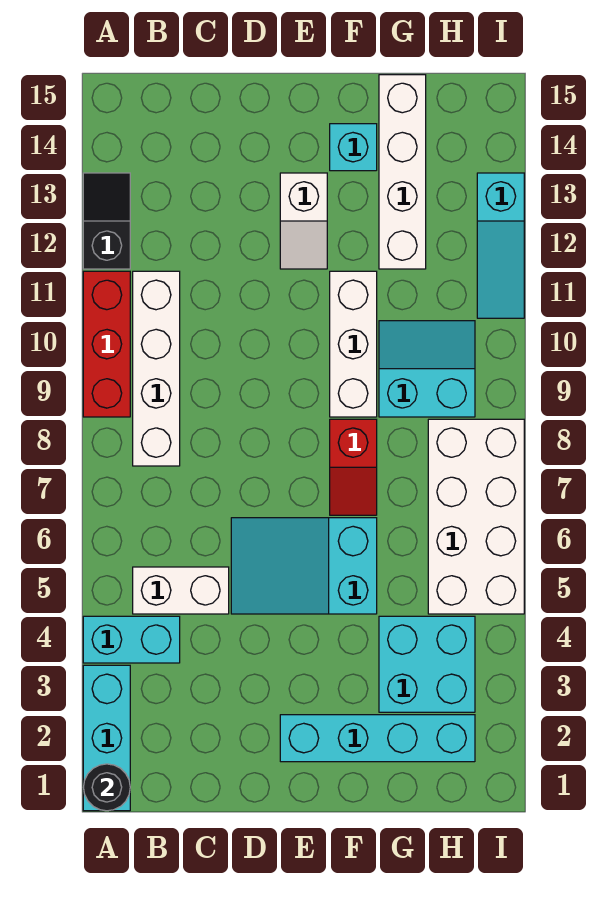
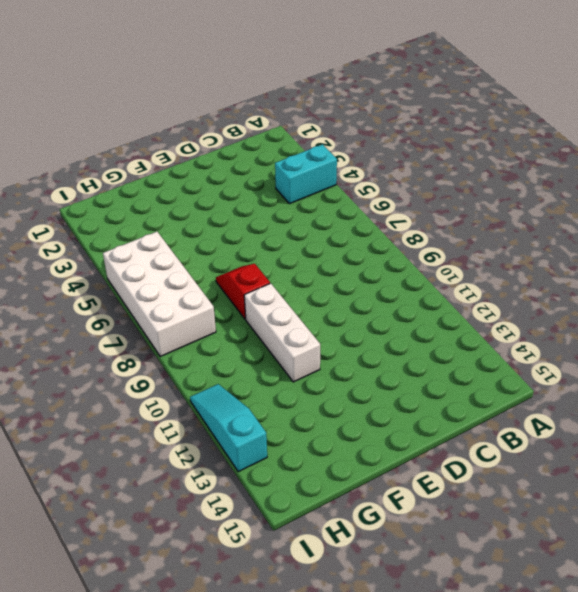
none -> cyan 1x3 brick [83,665,130,811]
none -> red 1x3 brick [83,271,130,417]
none -> black 1x2 slope [83,173,130,269]

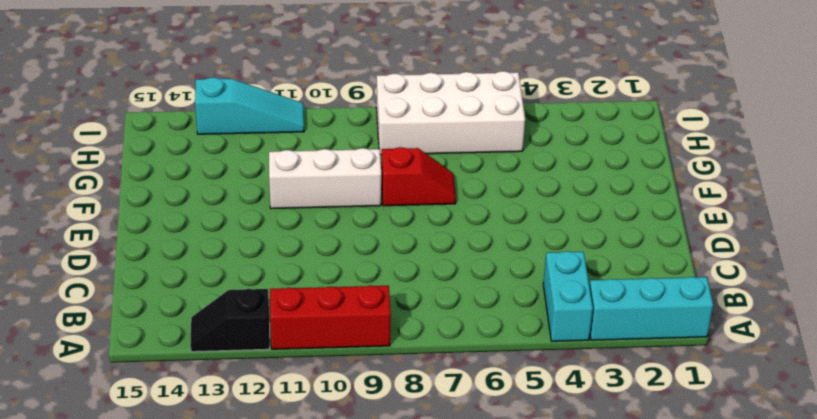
none -> white 1x2 brick [133,567,229,614]
none -> white 1x4 brick [133,271,180,466]
none -> cyan 2x3 slope [231,518,377,614]

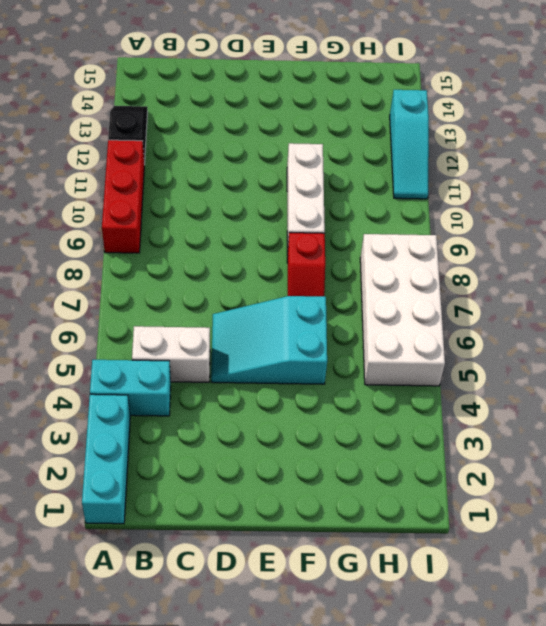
none -> white 1x4 brick [133,271,180,466]
none -> cyan 1x4 brick [280,715,475,762]
none -> white 1x2 slope [280,173,327,269]

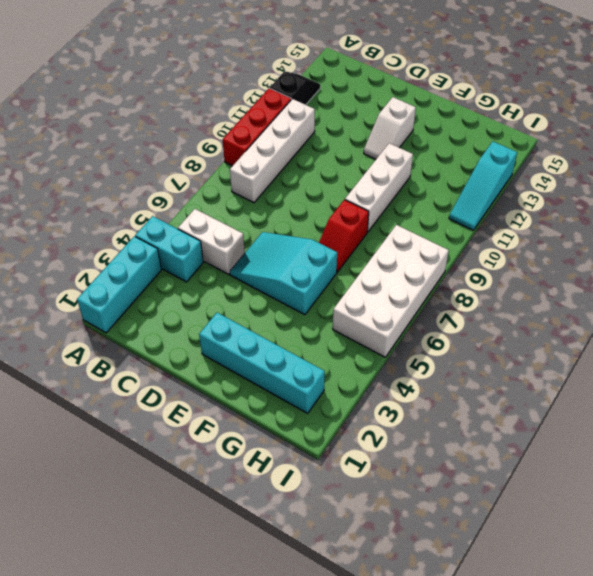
none -> cyan 1x1 brick [330,124,377,171]
none -> cyan 2x2 brick [379,616,475,712]
none -> cyan 2x2 slope [379,321,475,417]

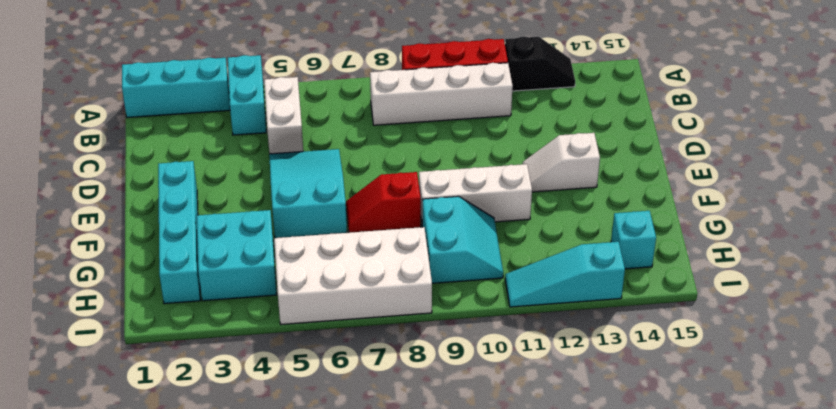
cyan 1x1 brick [611,211,656,269] -> cyan 1x1 brick moved to [330,124,377,171]
none -> white 1x4 brick [379,75,426,269]
none -> black 1x1 round brick [83,764,130,811]

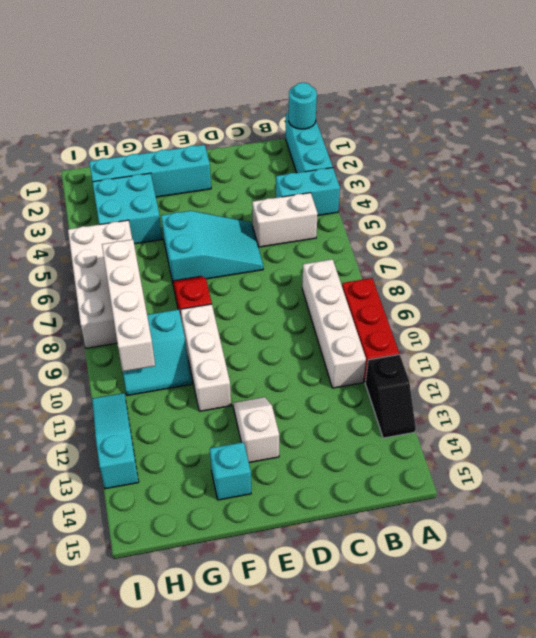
cyan 1x1 round brick [289,83,317,129] -> black 1x1 round brick [83,764,130,811]
white 1x4 brick [102,239,155,372] -> white 1x4 brick moved to [379,75,426,269]

